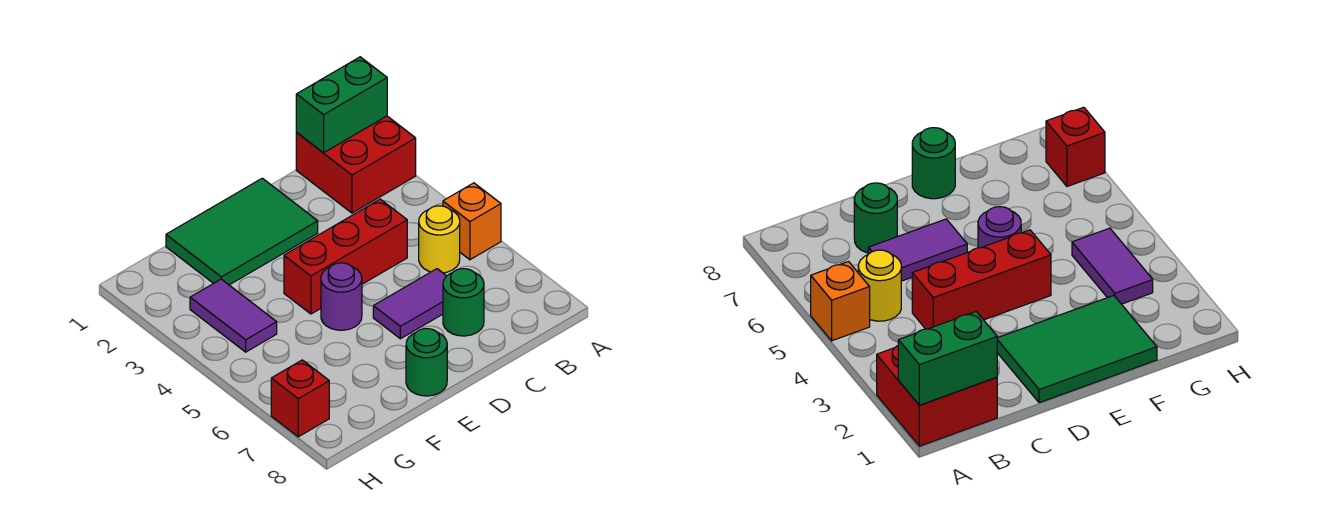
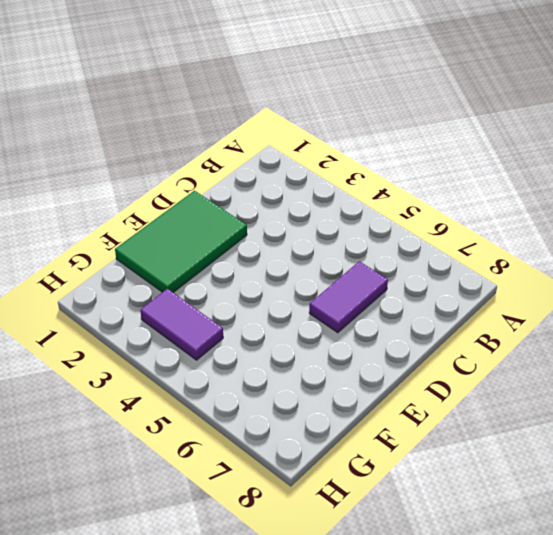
none -> red 2x2 brick [296,116,416,213]
none -> orange 1x1 brick [443,183,501,260]
none -> yellow 1x1 round brick [419,206,460,273]

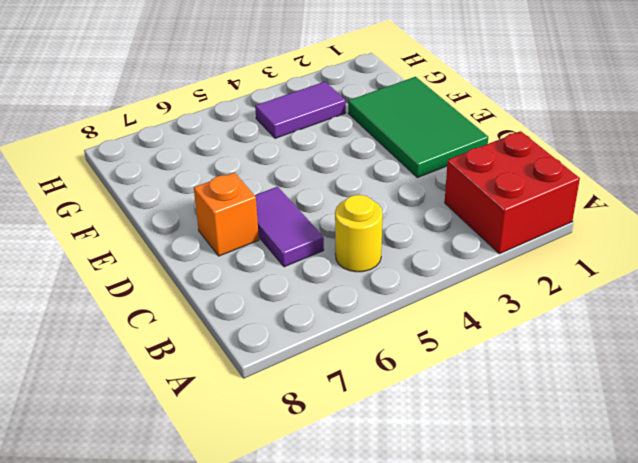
orange 1x1 brick [194,173,259,256] -> orange 1x1 brick moved to [443,183,501,260]
none -> red 1x3 brick [284,199,407,314]
none -> green 1x1 round brick [443,269,484,336]
none -> purple 1x1 round brick [321,263,362,330]

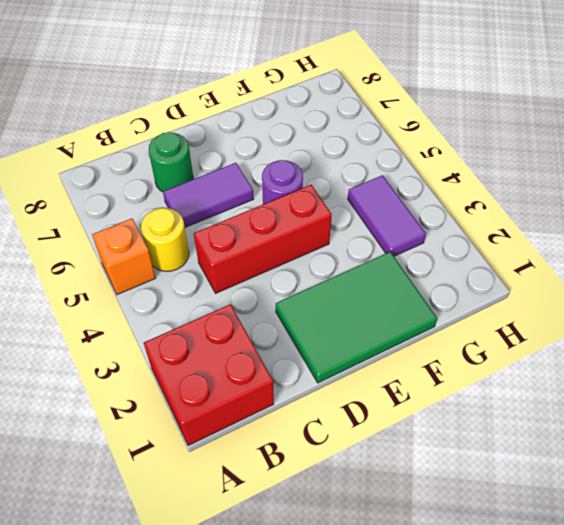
none -> green 1x1 round brick [406,329,447,396]
none -> red 1x1 brick [271,360,329,437]
none -> green 1x2 brick [296,57,387,153]

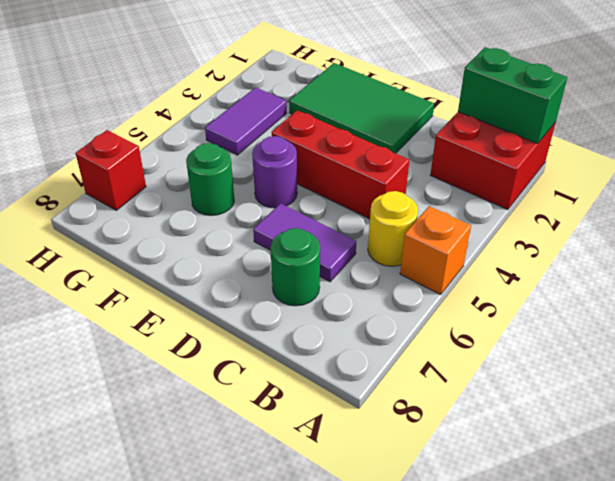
green 1x1 round brick [186,143,234,216] -> green 1x1 round brick moved to [406,329,447,396]

